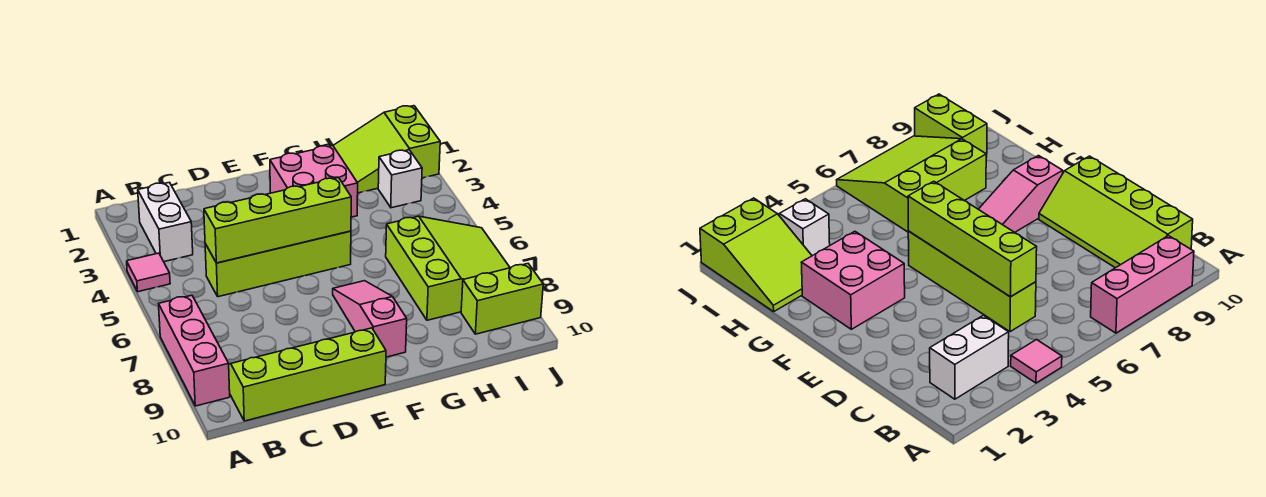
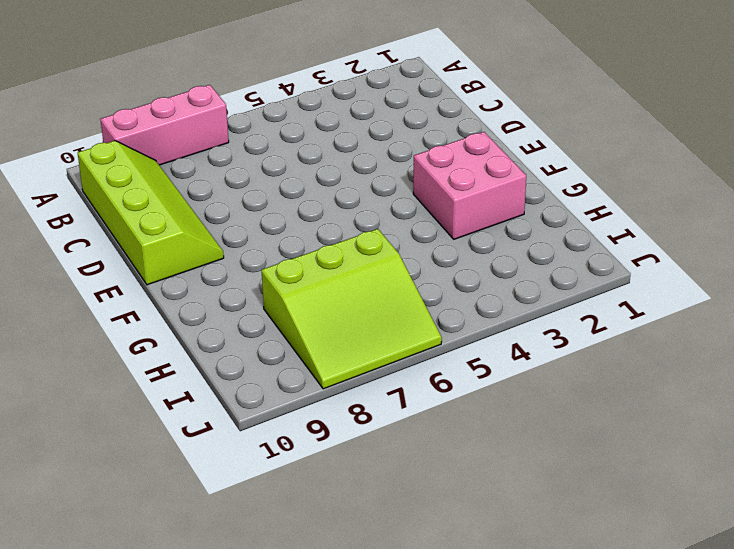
none -> pink 1x1 tile [127,253,170,292]
none -> white 1x2 brick [138,182,193,262]
none -> lime 1x4 brick [205,231,351,297]

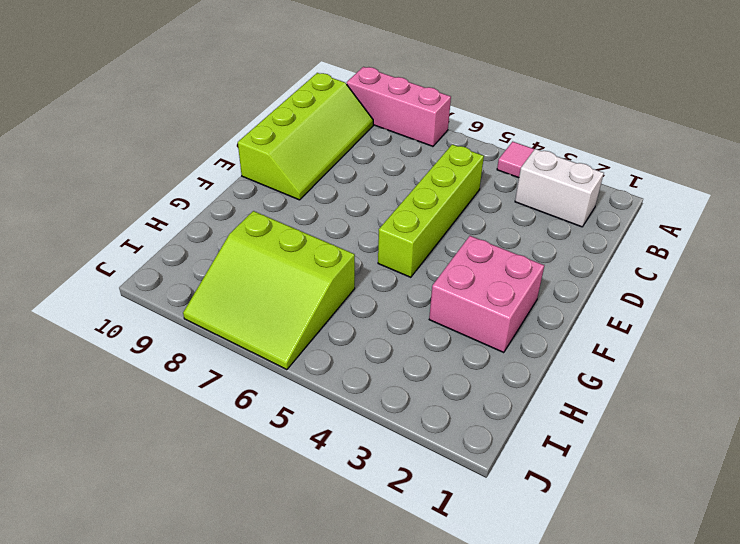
none -> pink 1x3 slope [333,281,407,357]
none -> lime 2x3 slope [333,106,440,193]
none -> white 1x1 brick [378,150,422,208]

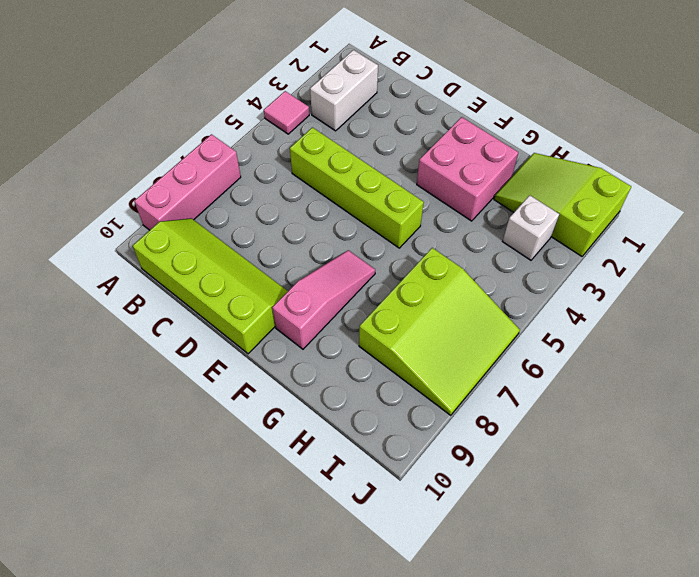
none -> lime 1x2 brick [461,264,543,334]
none -> lime 1x4 brick [204,178,351,263]

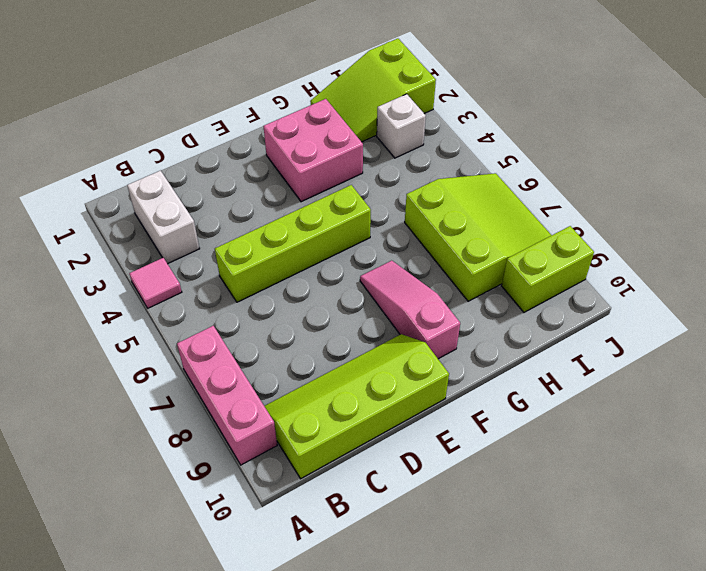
none -> lime 1x4 brick [204,178,351,263]

